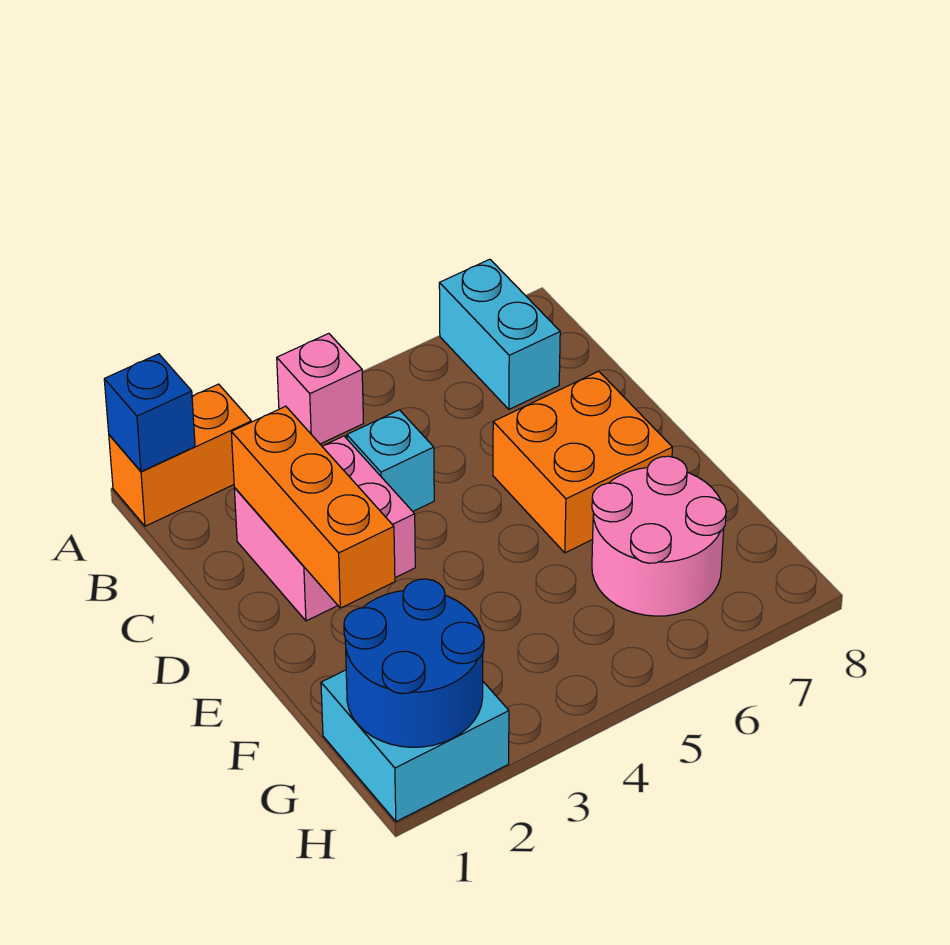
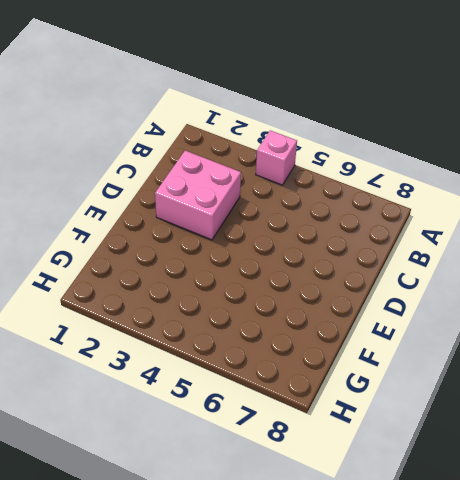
none -> orange 1x2 brick [109,384,251,526]
none -> cyan 1x2 brick [439,259,560,409]

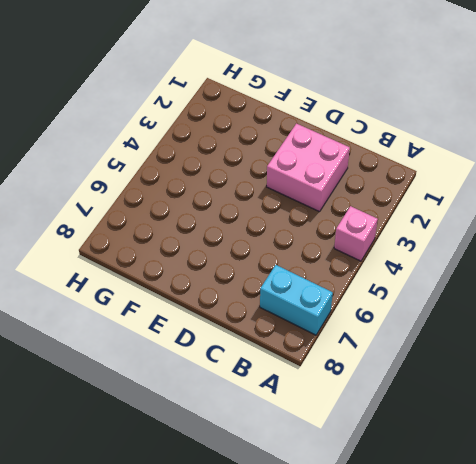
none -> orange 1x2 brick [109,384,251,526]
none -> cyan 1x1 brick [347,410,434,511]

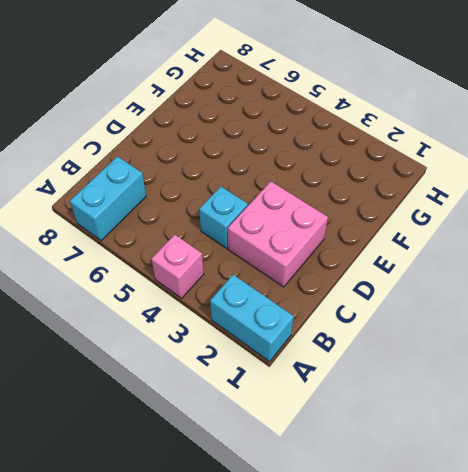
cyan 1x2 brick [210,275,294,361] -> orange 1x2 brick [109,384,251,526]
none -> orange 2x2 brick [493,371,672,553]
none -> pink 2x2 round brick [592,456,726,616]

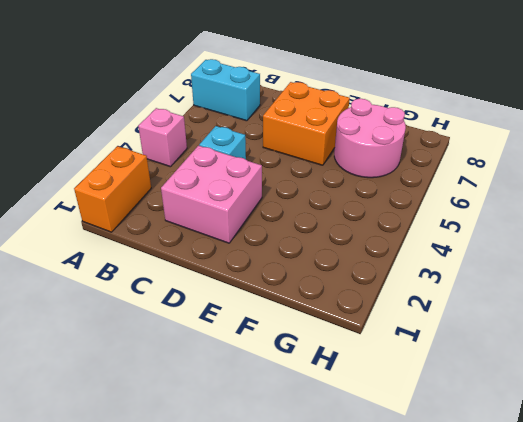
none -> cyan 2x2 brick [321,670,509,822]
none -> blue 1x1 brick [104,354,195,472]

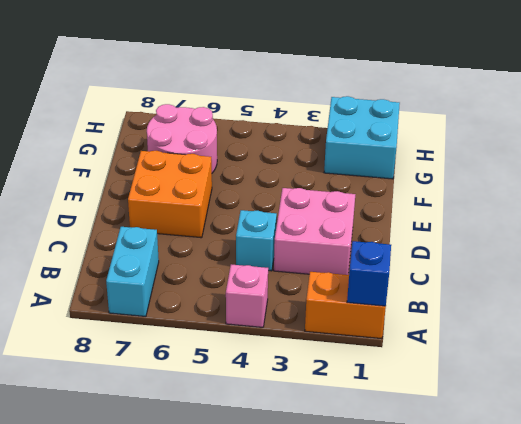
none -> orange 1x3 brick [231,406,395,608]
none -> blue 2x2 round brick [344,579,484,747]

